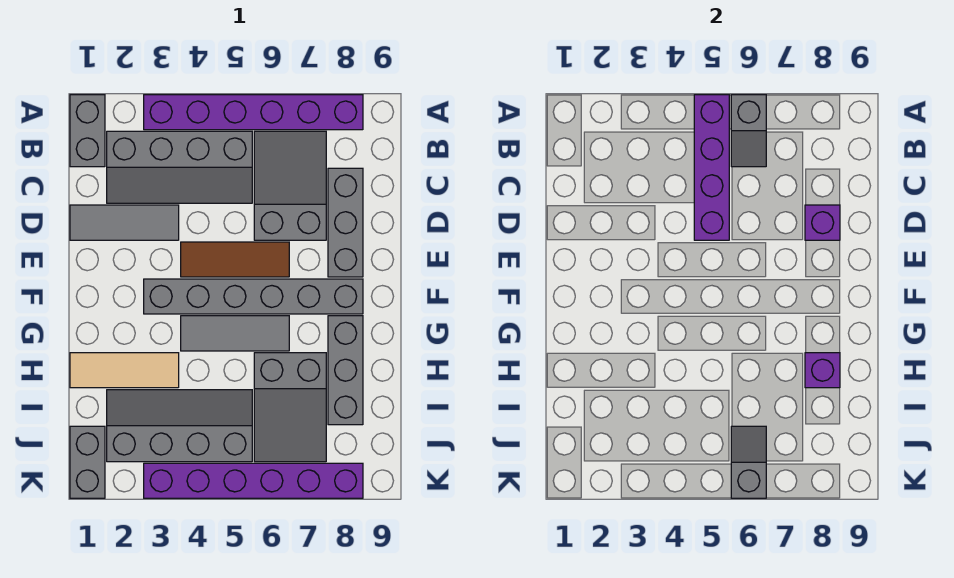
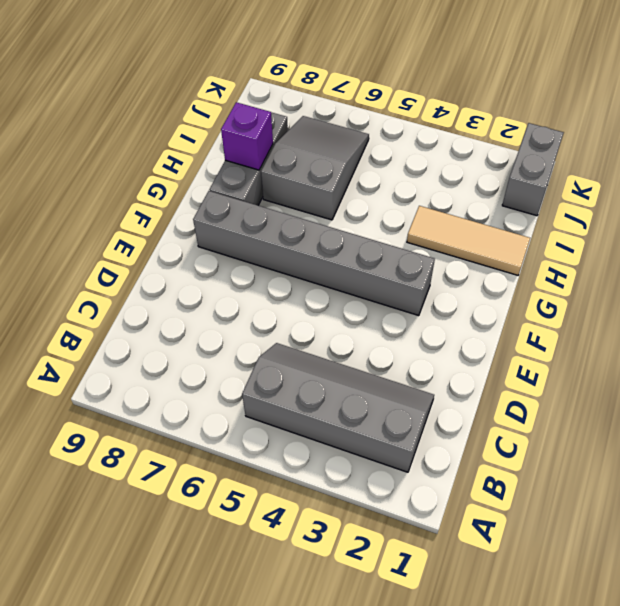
none -> grey 1x2 brick [70,95,105,167]
none -> purple 1x6 brick [144,95,363,130]
none -> grey 2x3 slope [254,131,326,240]

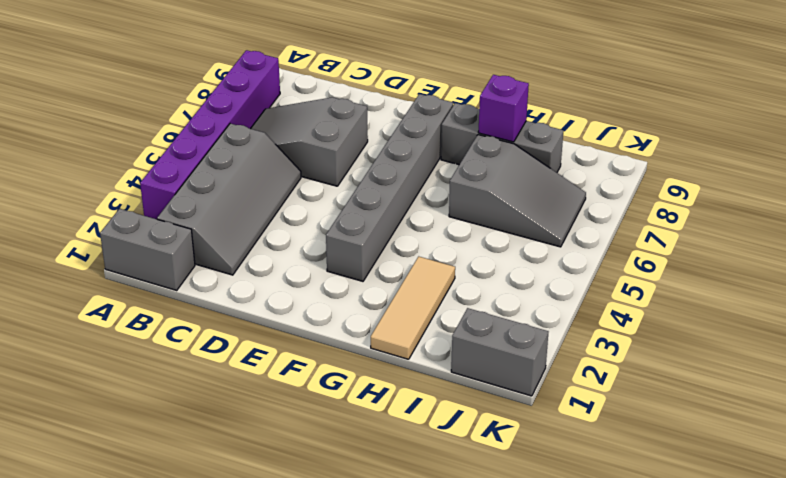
none -> grey 1x3 brick [328,168,363,277]
none -> grey 1x3 tile [70,205,179,240]
none -> brown 1x3 tile [181,242,289,277]

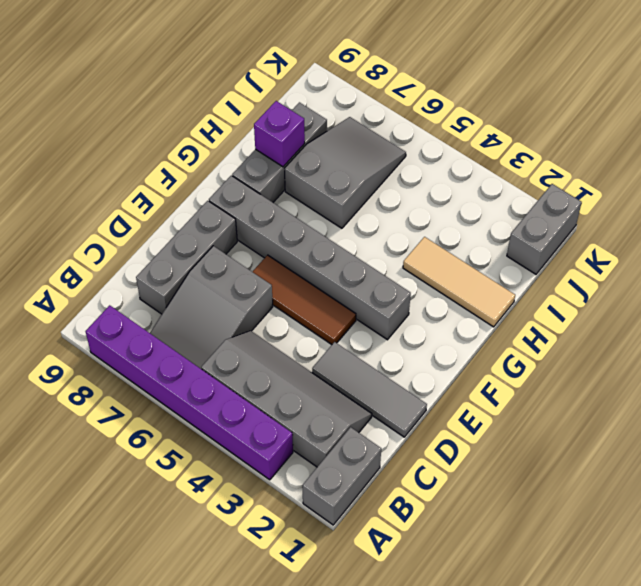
none -> grey 1x3 tile [181,316,289,351]
none -> grey 2x4 slope [107,390,252,462]
none -> purple 1x6 brick [144,463,363,498]

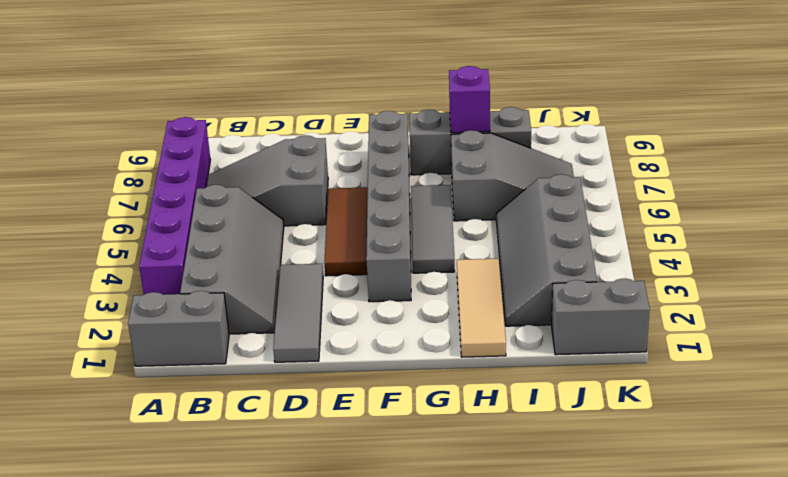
none -> grey 1x3 brick [328,168,363,277]
none -> purple 1x6 brick [144,463,363,498]
none -> purple 1x4 brick [694,95,729,240]

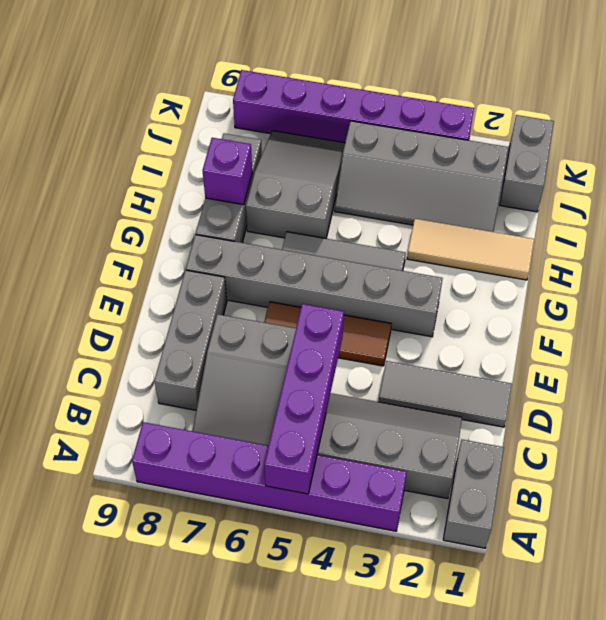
none -> grey 1x2 slope [731,95,766,167]
none -> purple 1x1 brick [805,205,840,240]
none -> grey 1x2 slope [731,426,766,498]

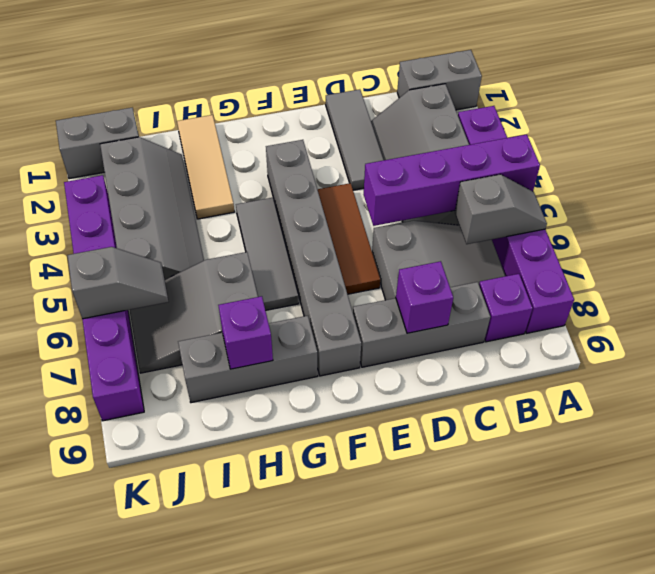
grey 1x2 slope [455,174,547,244] -> grey 1x2 slope turned to [731,95,766,167]
purple 1x1 brick [479,274,533,342] -> none

